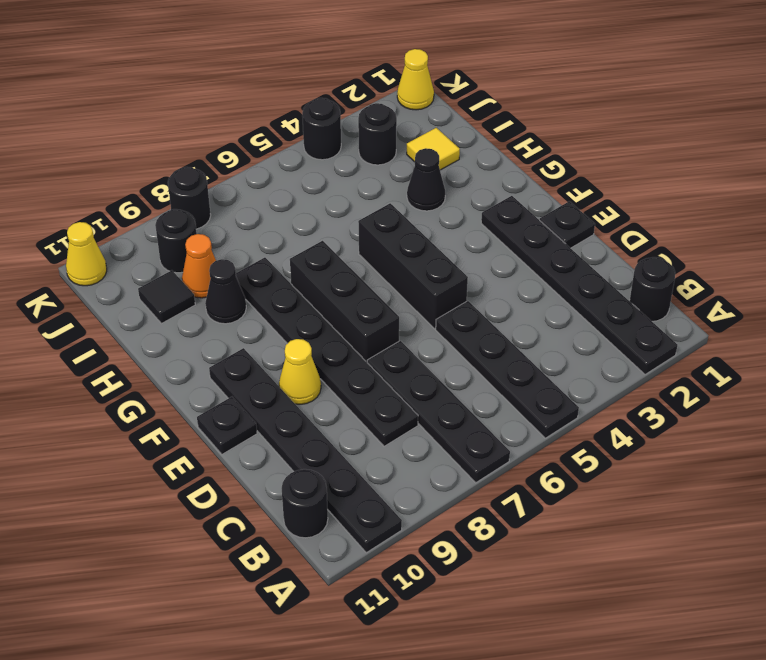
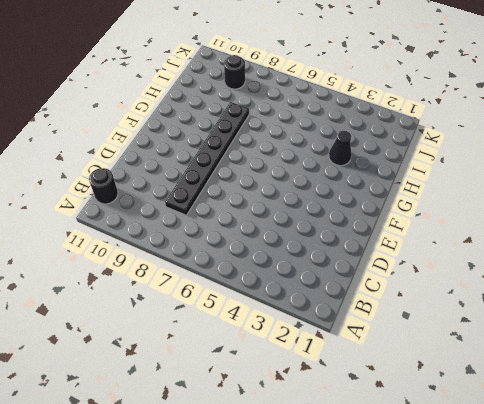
none -> black 1x6 plate [481,196,677,374]
none -> black 1x4 plate [436,301,579,438]
none -> black 1x4 plate [367,341,510,483]

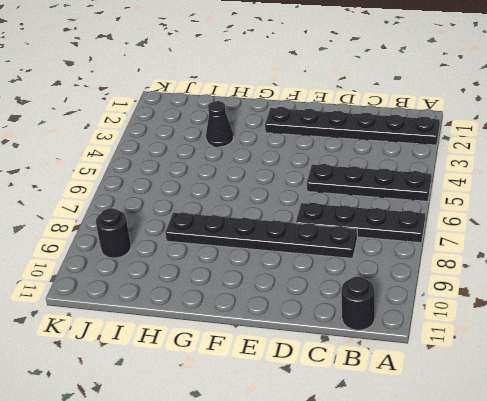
none -> black 1x6 plate [209,348,402,553]
none -> black 1x1 round brick [630,257,675,321]
none -> black 1x1 plate [540,201,595,248]

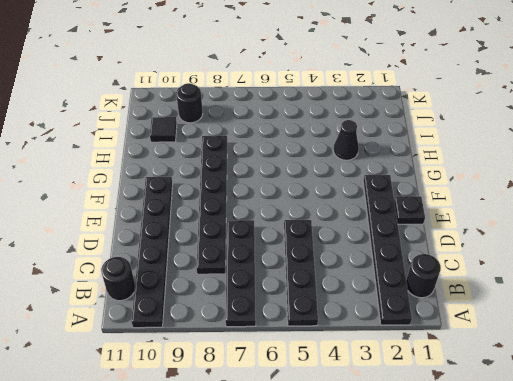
none -> black 1x3 brick [358,203,468,329]
none -> black 1x3 brick [290,241,399,362]
none -> yellow 1x1 cone [279,339,321,404]

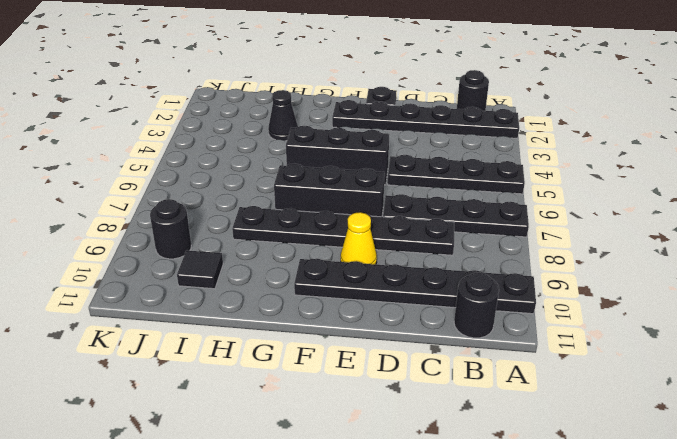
none -> black 1x1 plate [197,397,257,454]
none -> black 1x1 cone [205,259,246,324]
none -> yellow 1x1 tile [407,128,460,170]

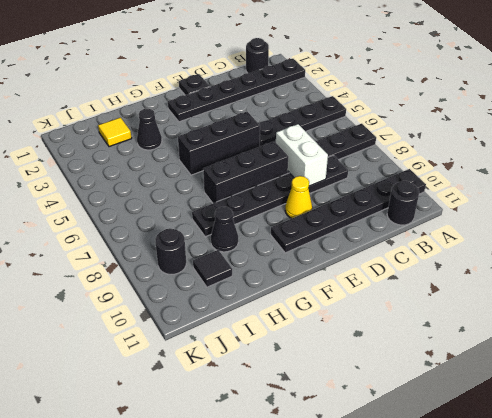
white 1x2 brick [276,124,328,186] -> none
none -> black 1x1 plate [197,397,257,454]
none -> orange 1x1 cone [182,234,216,298]
none -> black 1x1 round brick [358,103,397,165]

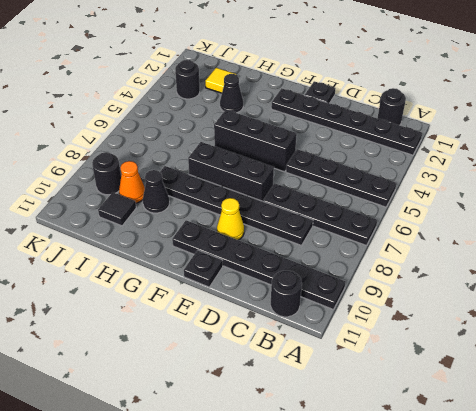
none -> yellow 1x1 cone [397,49,434,110]
none -> black 1x1 round brick [302,98,341,160]
none -> black 1x1 round brick [168,167,211,229]

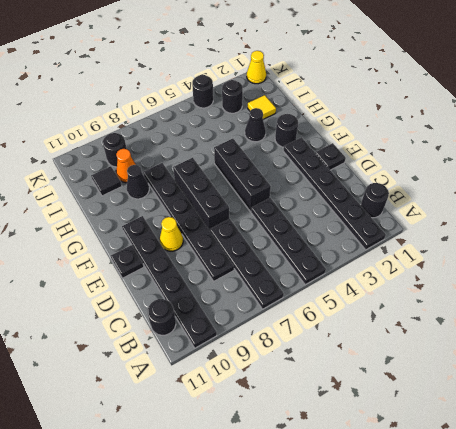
black 1x1 round brick [275,114,298,147] -> black 1x1 round brick moved to [168,167,211,229]
none -> yellow 1x1 cone [66,222,107,286]

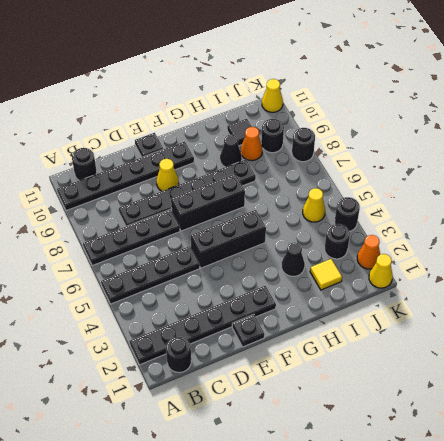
yellow 1x1 cone [303,188,325,222] -> none
orange 1x1 cone [357,235,380,269] -> none

